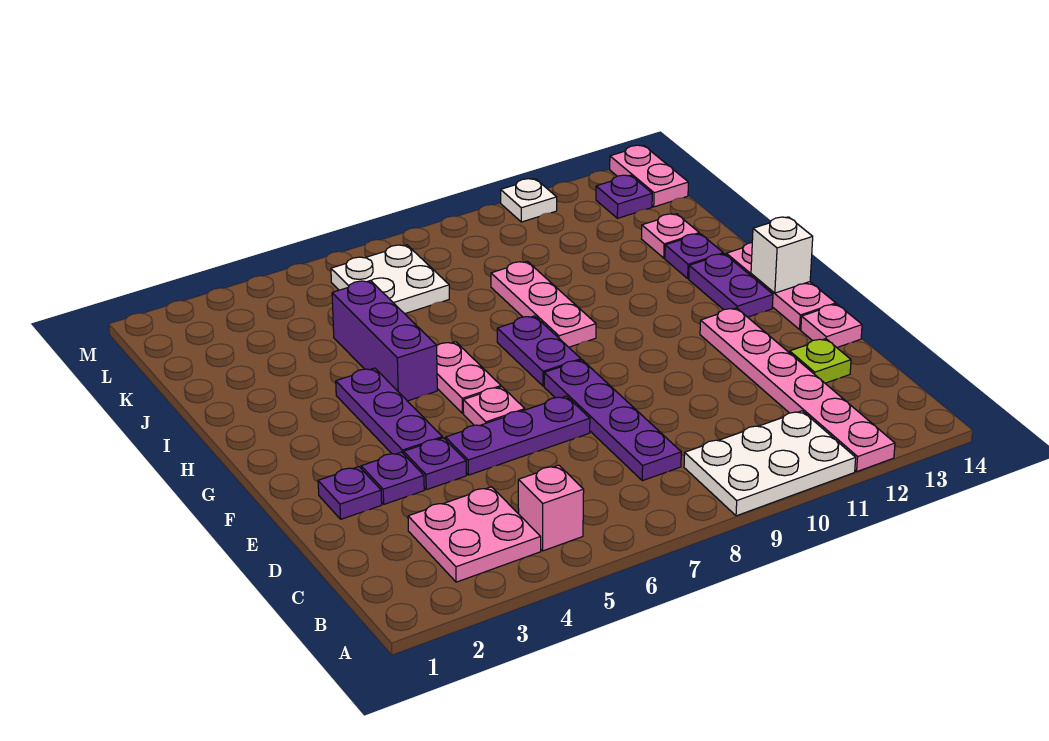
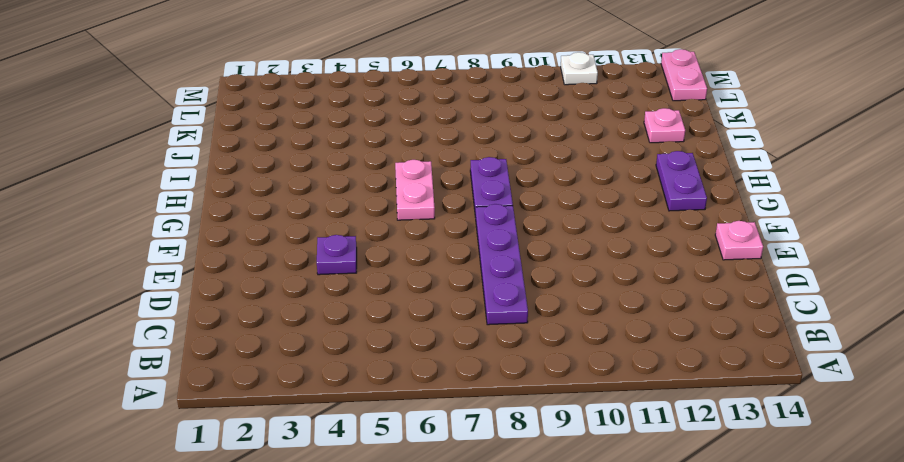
none -> white 2x3 plate [684,411,856,516]
none -> pink 1x6 plate [700,308,895,471]
none -> pink 2x2 plate [408,487,541,582]

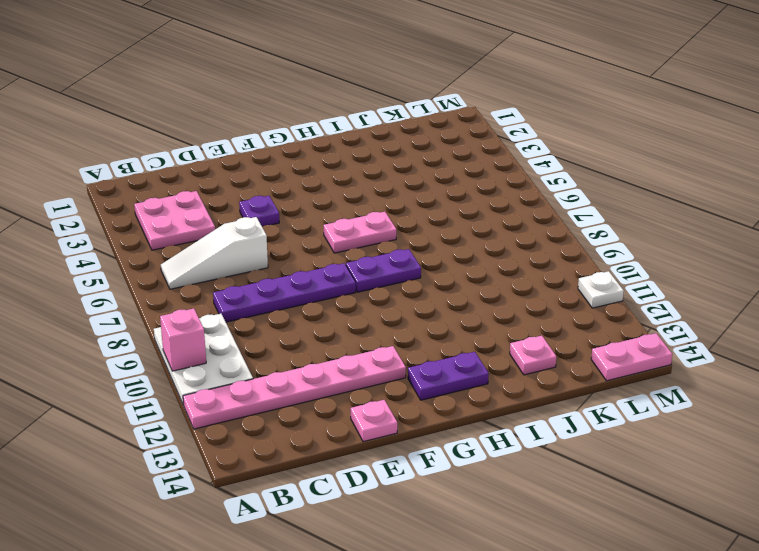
pink 1x1 brick [160,308,206,371] -> pink 1x1 brick moved to [518,465,584,551]
white 1x3 slope [161,217,268,289] -> none
none -> lime 1x1 plate [790,339,851,383]
none -> purple 1x1 plate [318,467,382,519]
none -> purple 1x1 plate [361,452,424,504]

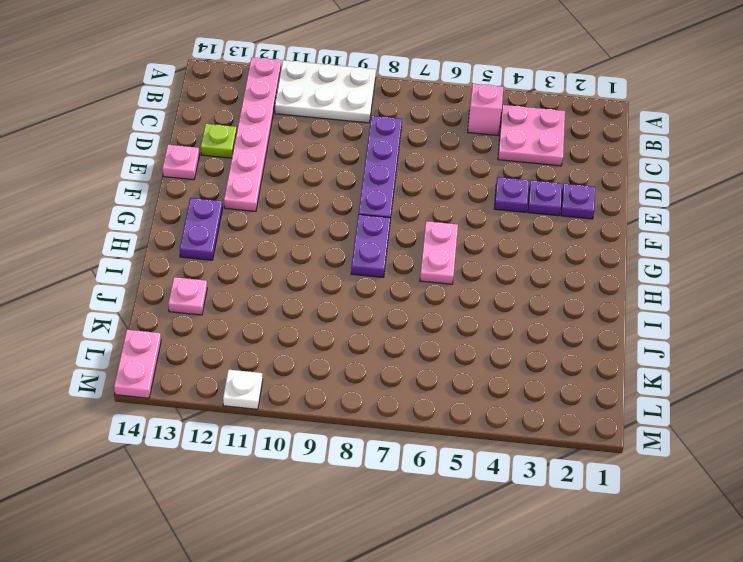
none -> purple 1x3 plate [446,396,590,475]
none -> purple 1x3 plate [336,368,442,454]
none -> pink 1x1 plate [463,387,525,426]

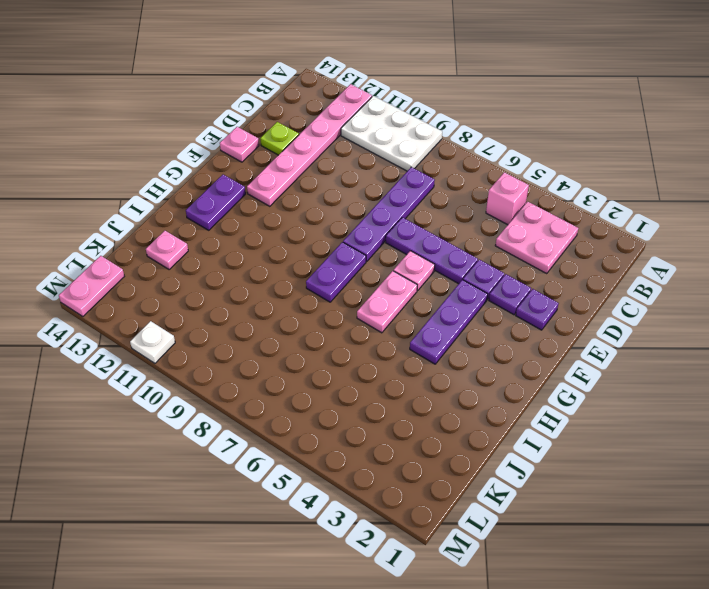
none -> pink 1x3 plate [726,243,836,329]
none -> purple 1x3 brick [332,281,437,401]
none -> pink 1x3 plate [491,261,596,347]

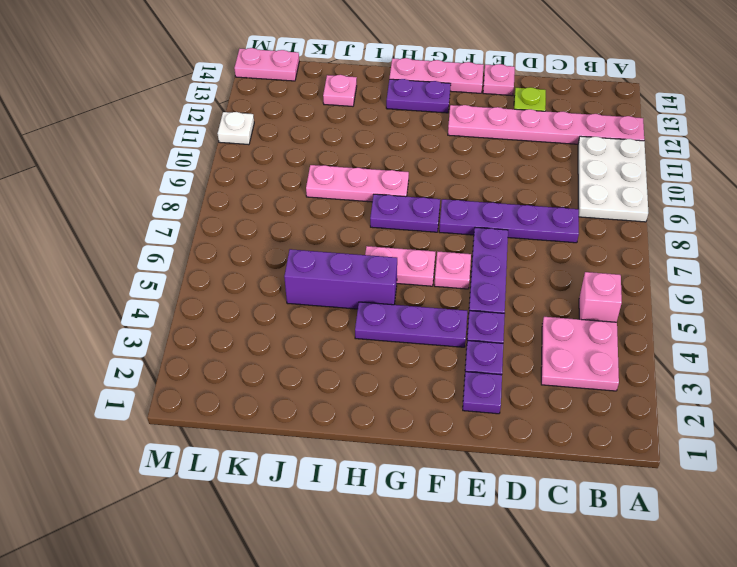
none -> purple 1x1 plate [665,234,723,279]
none -> white 2x2 plate [331,245,449,314]
none -> purple 1x1 plate [596,175,652,218]

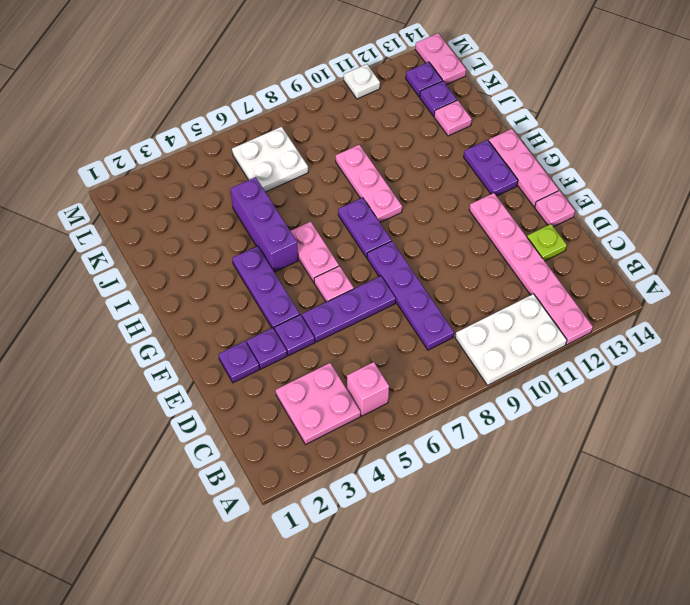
purple 1x1 plate [420,81,457,116] -> purple 1x1 plate moved to [665,234,723,279]
none -> white 1x1 brick [751,217,813,293]

